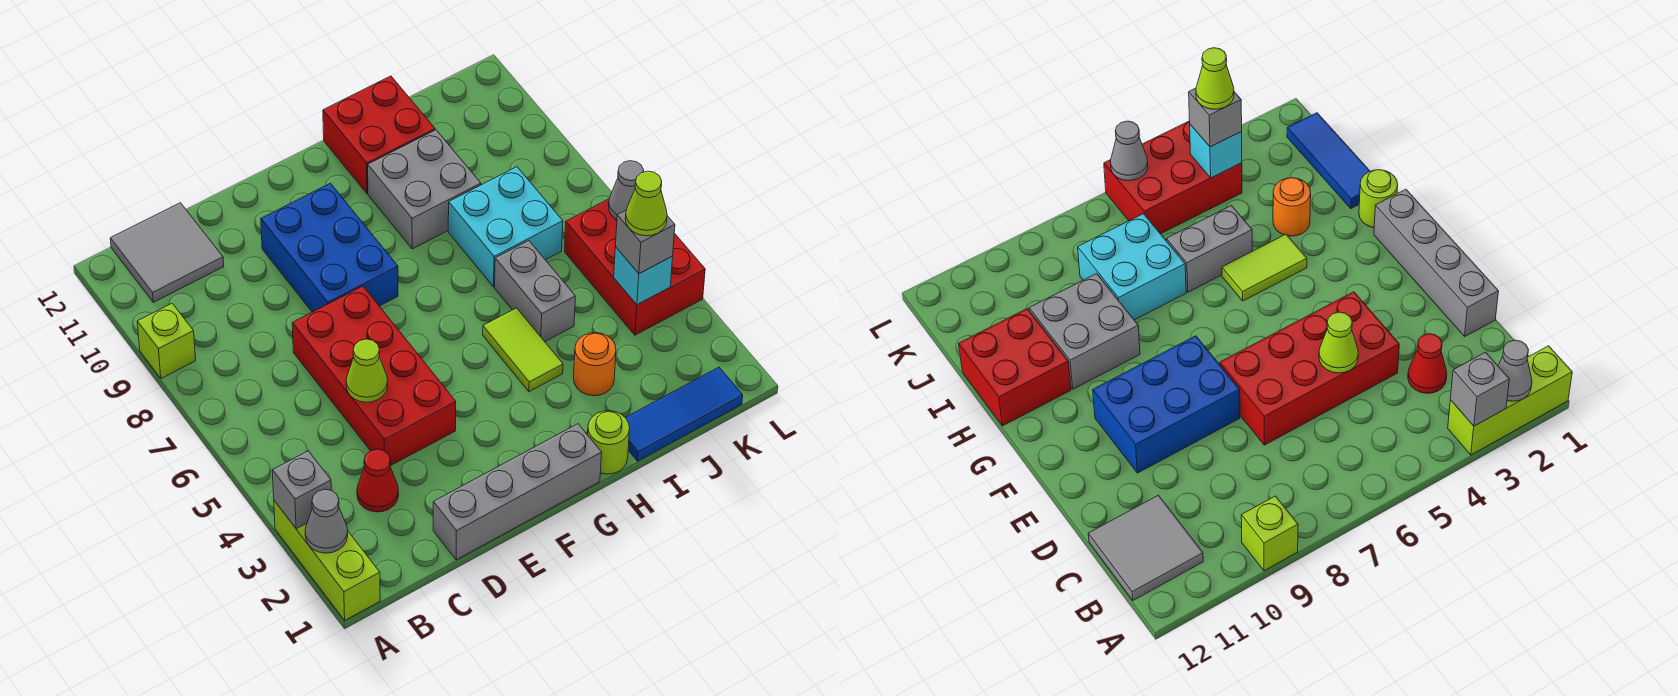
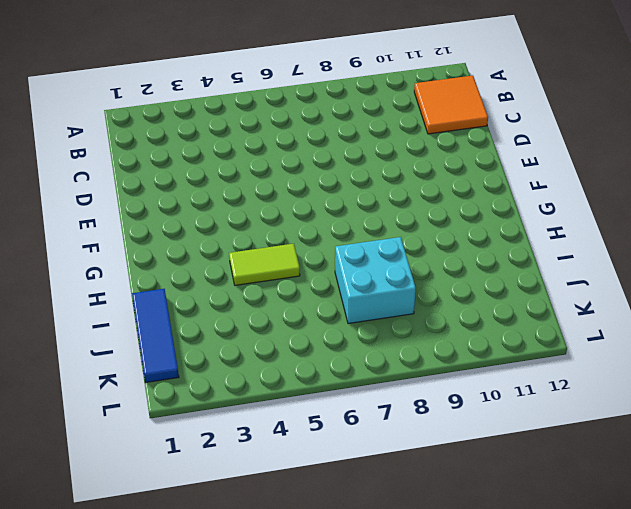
orange 2x2 tile [414,76,488,134] -> grey 2x2 tile [110,203,224,302]
none -> lime 1x3 brick [274,501,380,620]
none -> lime 1x1 brick [137,303,196,378]
none -> red 1x1 cone [357,449,399,512]

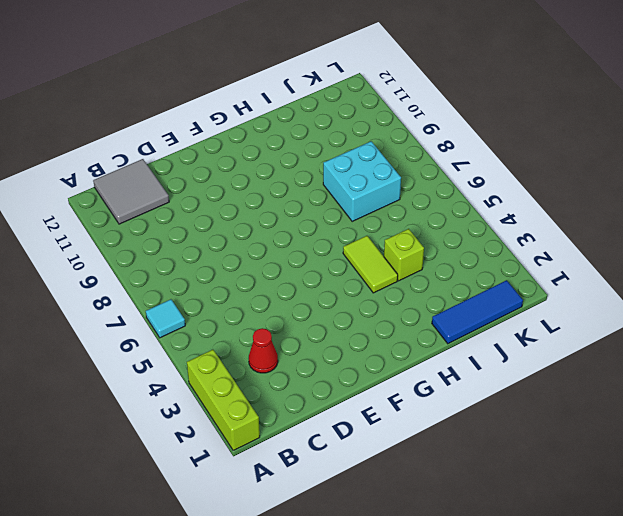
cyan 1x1 tile [146,299,185,338] -> none
lime 1x1 brick [384,229,424,281] -> lime 1x1 brick moved to [137,303,196,378]
none -> grey 1x4 brick [433,424,602,560]
none -> red 2x4 brick [292,286,456,465]
none -> blue 2x3 brick [261,183,398,312]

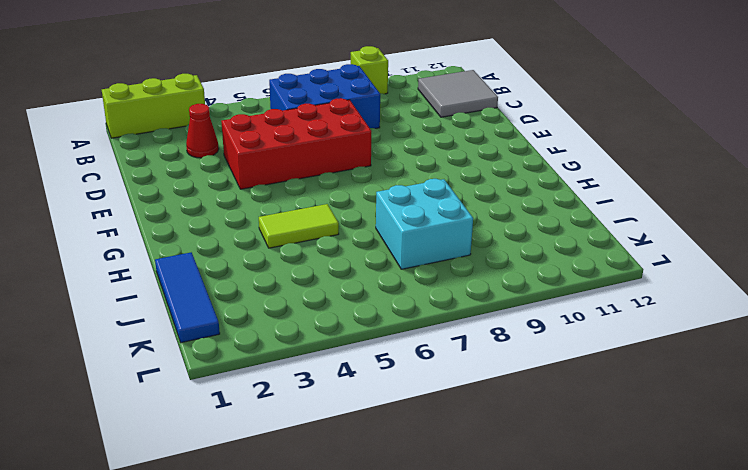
blue 2x3 brick [269,64,380,129] -> blue 2x3 brick moved to [261,183,398,312]
none -> grey 1x4 brick [433,424,602,560]
none -> lime 1x1 round brick [588,411,630,474]
none -> grey 2x2 brick [368,130,481,249]

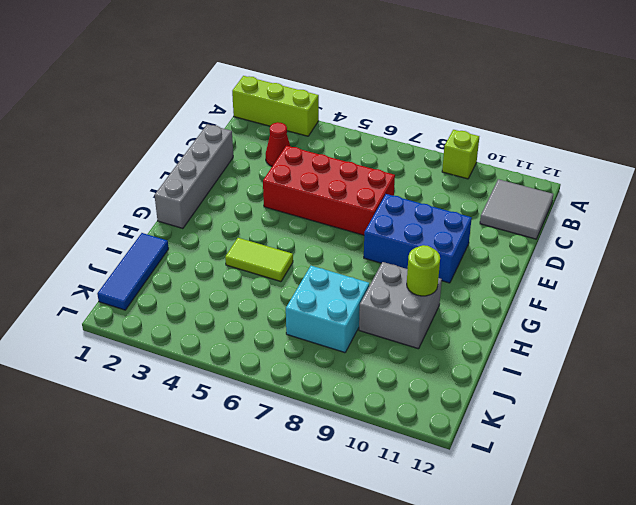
lime 1x1 round brick [407,245,440,296] -> lime 1x1 round brick moved to [588,411,630,474]
none -> red 2x2 brick [323,76,435,194]
none -> orange 1x1 round brick [574,333,616,396]
none -> grey 1x2 brick [495,241,575,342]

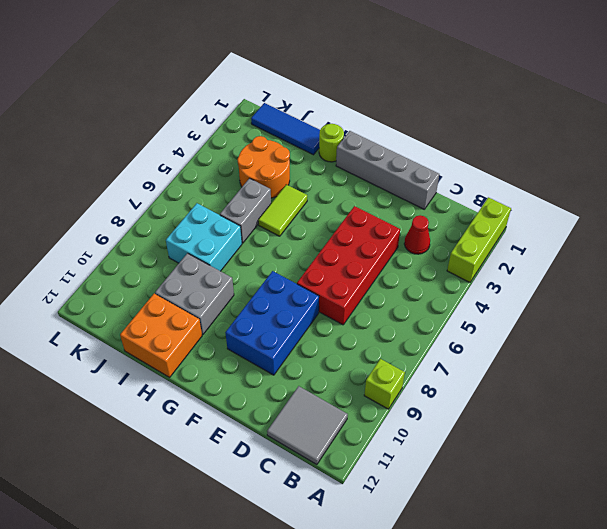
orange 2x2 brick [120,294,202,377] -> red 2x2 brick [323,76,435,194]
orange 2x2 round brick [237,136,290,198] -> orange 1x1 round brick [574,333,616,396]
none -> red 2x3 brick [564,199,705,335]
none -> grey 1x1 cone [305,489,348,553]
none -> grey 1x1 brick [272,451,331,529]

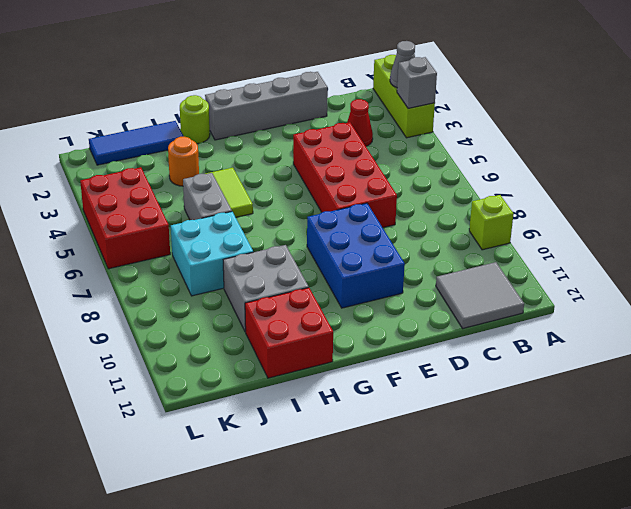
none -> lime 1x1 cone [346,339,388,402]
none -> cyan 1x1 brick [614,247,673,305]
none -> grey 1x1 cone [609,161,644,220]

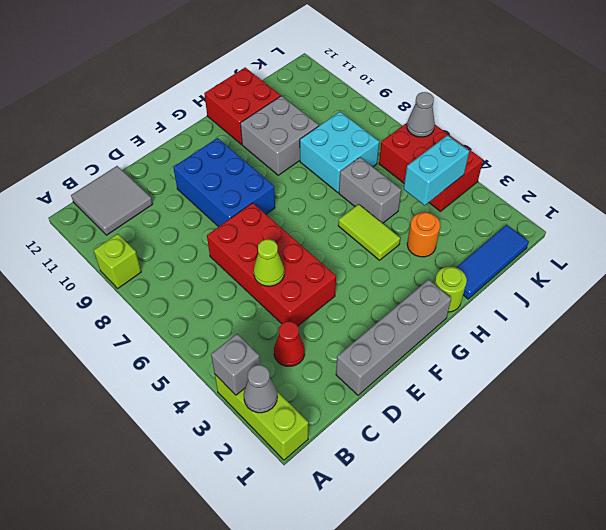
cyan 1x2 brick [404,135,469,205] -> cyan 1x1 brick [614,247,673,305]
none -> grey 1x1 brick [616,211,675,274]
none -> lime 1x1 cone [625,171,667,236]

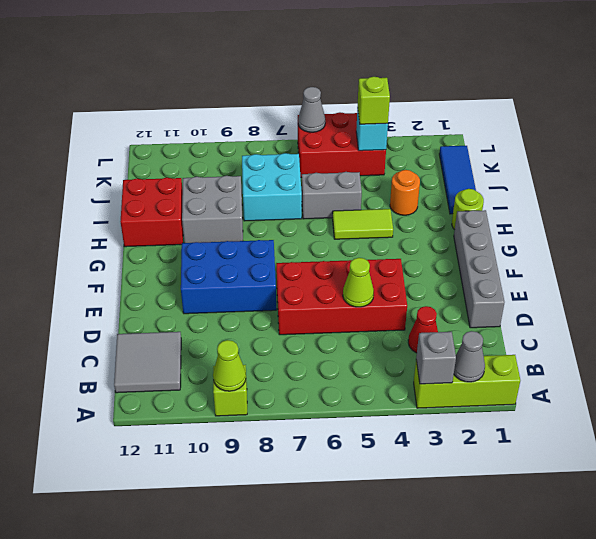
lime 1x1 cone [213,340,246,391] -> lime 1x1 cone moved to [625,171,667,236]
lime 1x1 brick [358,77,390,124] -> grey 1x1 brick [616,211,675,274]

